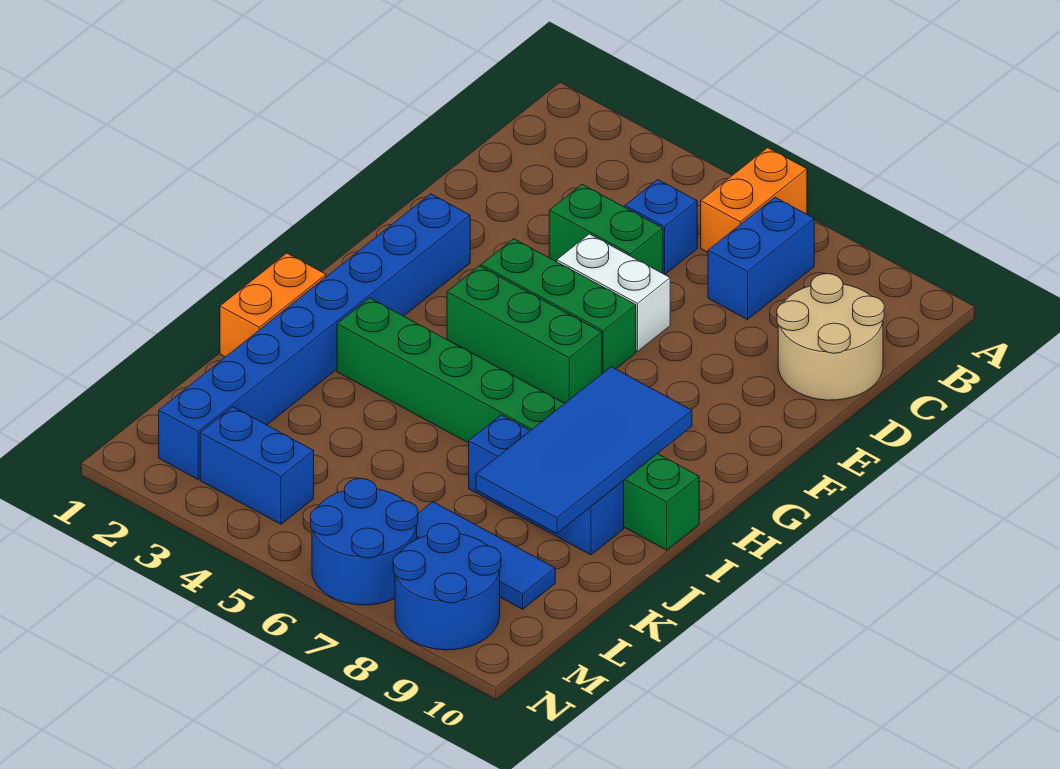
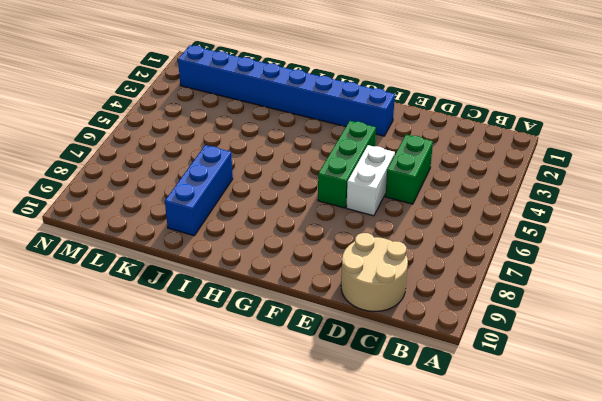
none -> orange 1x2 brick [701,148,807,252]
none -> blue 1x2 brick [708,197,814,320]
none -> blue 1x1 brick [625,180,697,274]

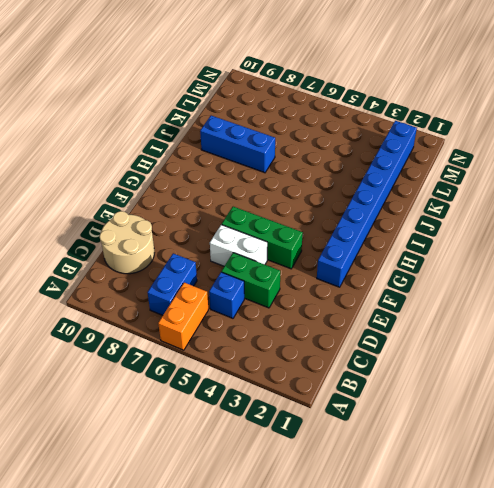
none -> green 1x3 brick [447,266,602,403]
none -> orange 1x2 brick [220,253,326,357]
none -> green 1x8 brick [337,298,699,550]

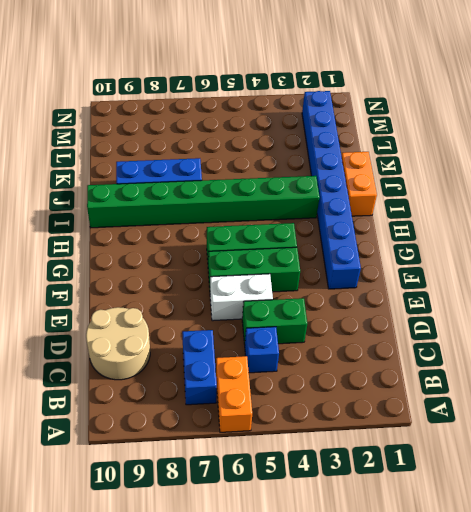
none -> blue 1x3 tile [416,502,555,609]
none -> blue 1x2 brick [200,407,314,524]
none -> blue 2x2 round brick [311,478,418,605]

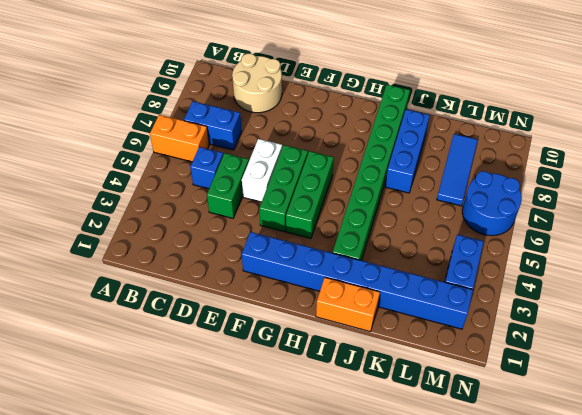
none -> blue 2x2 round brick [393,523,501,650]
none -> blue 2x4 tile [476,367,692,533]

